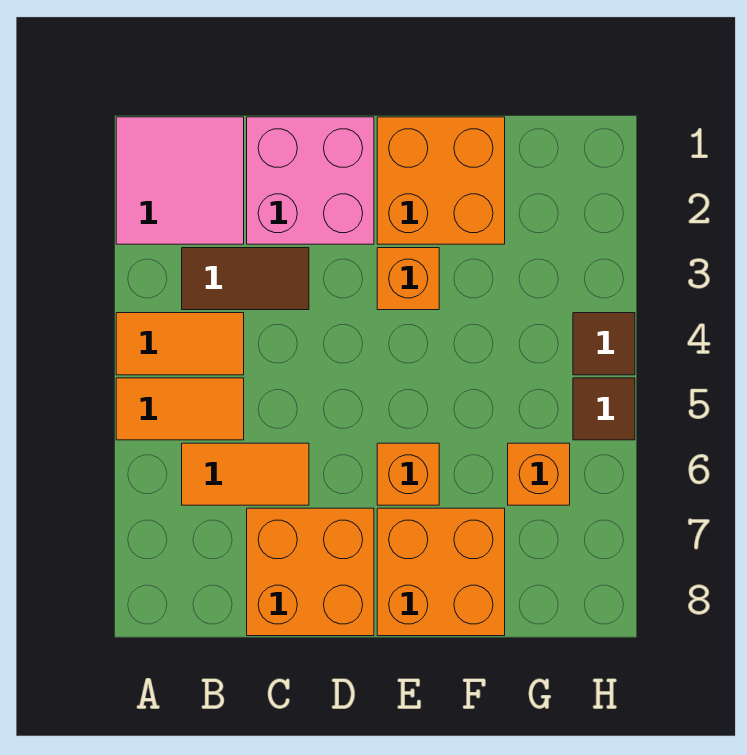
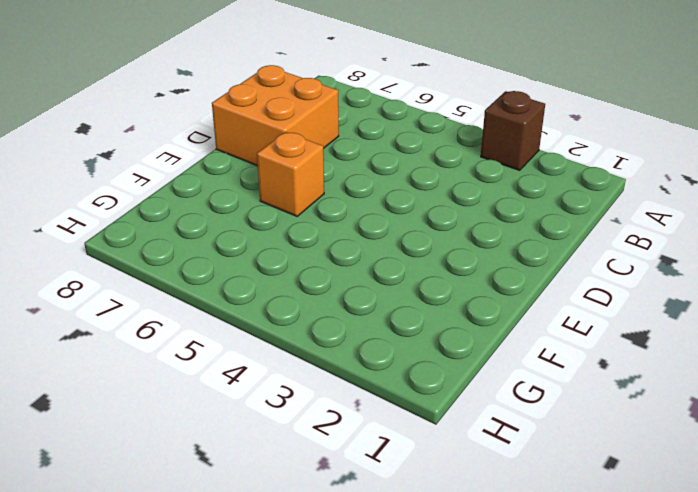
brown 1x1 brick [481,91,545,170] -> none
none -> pink 2x2 tile [116,117,244,244]
none -> orange 1x2 tile [116,313,244,375]
none -> orange 1x2 tile [116,378,244,440]

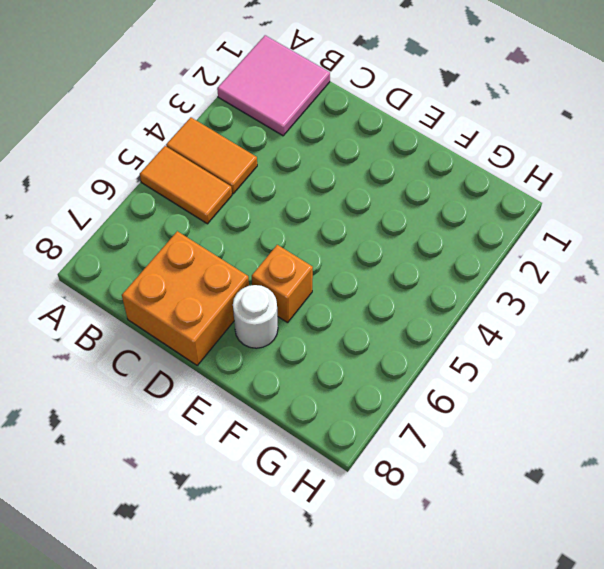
white 1x1 round brick [233,285,278,348] -> orange 2x2 brick [377,508,505,636]
none -> brown 1x2 tile [182,248,309,310]
none -> orange 1x2 tile [182,443,309,505]
none -> pink 2x2 brick [247,117,374,244]

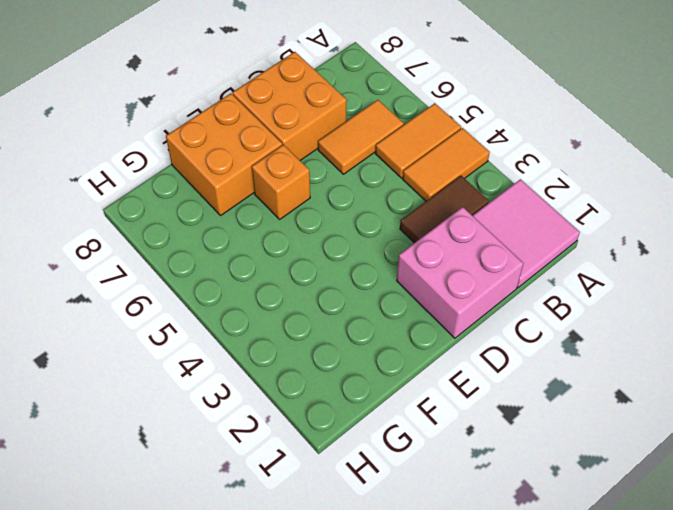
none -> orange 2x2 brick [377,117,505,244]
none -> orange 1x1 brick [377,248,439,310]
none -> orange 1x1 brick [508,443,570,505]

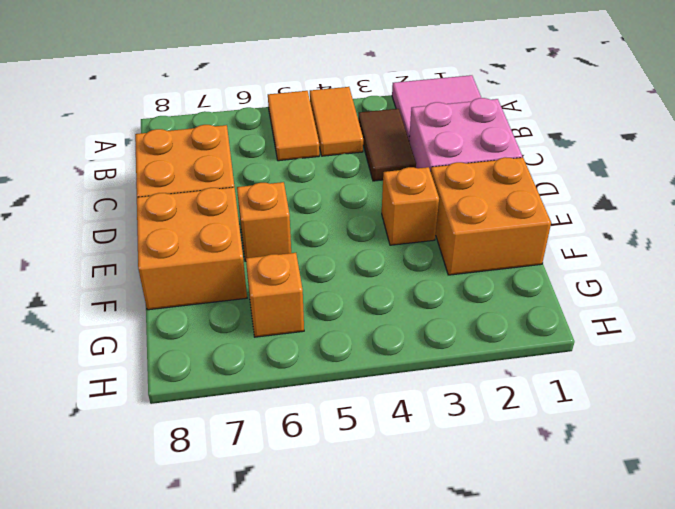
none -> orange 1x2 tile [182,443,309,505]
none -> brown 1x1 tile [573,313,635,375]
none -> brown 1x1 tile [573,378,635,440]

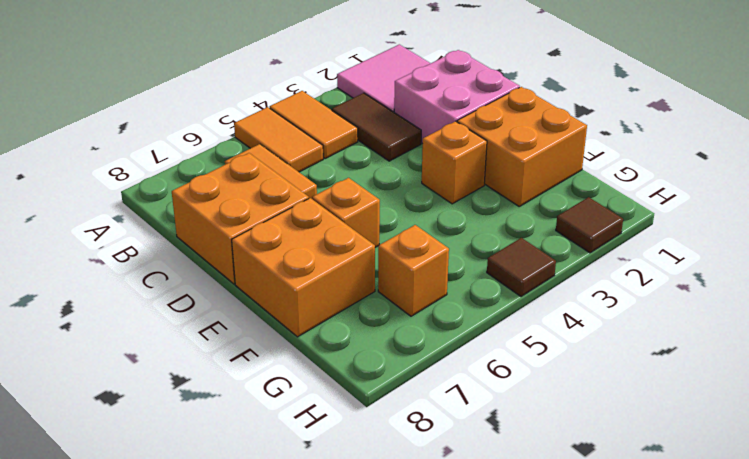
brown 1x1 tile [556,197,623,253] -> brown 1x1 tile moved to [573,378,635,440]

